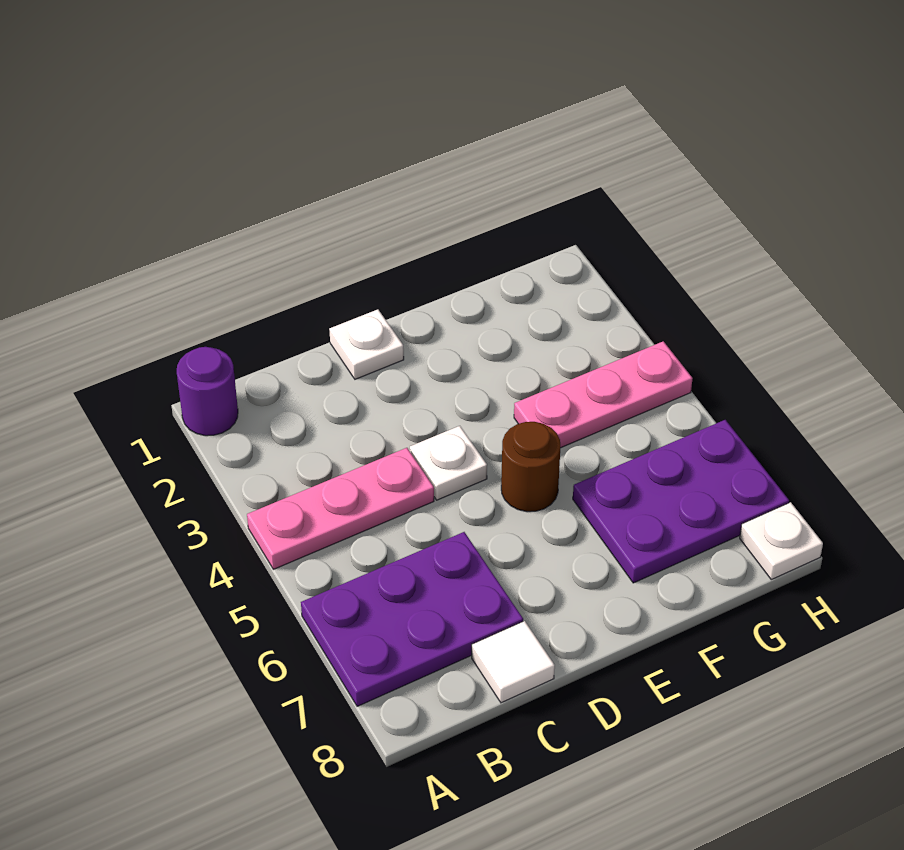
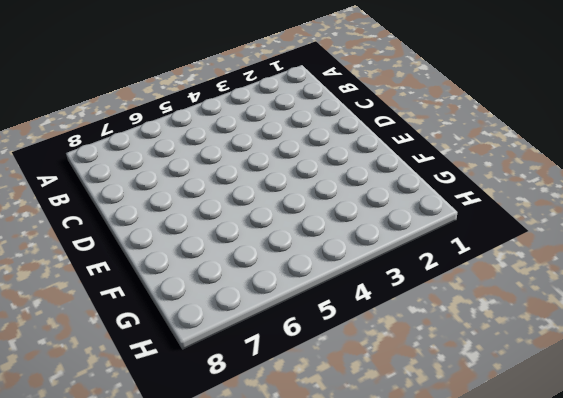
none -> purple 1x1 round brick [177,347,238,436]
none -> pink 1x3 plate [247,448,434,569]

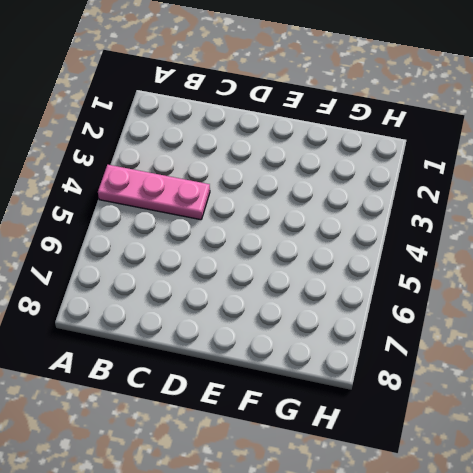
none -> purple 1x1 round brick [177,347,238,436]
none -> purple 2x3 plate [301,532,523,706]

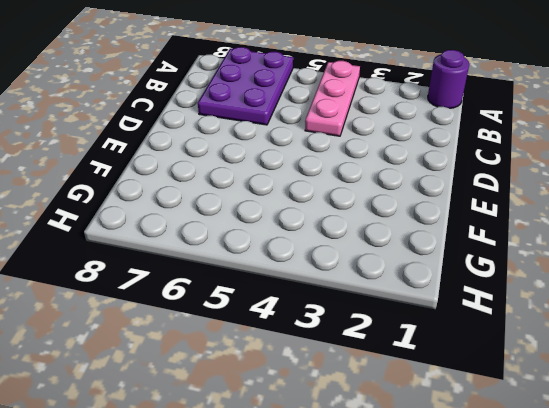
none -> white 1x1 tile [472,621,555,703]
none -> white 1x1 plate [329,309,404,379]

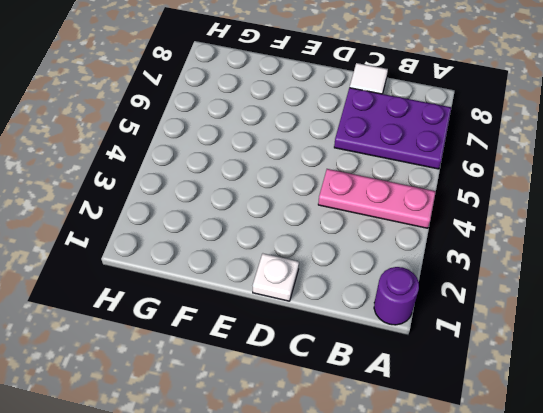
none -> white 1x1 plate [410,426,487,500]
none -> brown 1x1 round brick [501,422,560,512]

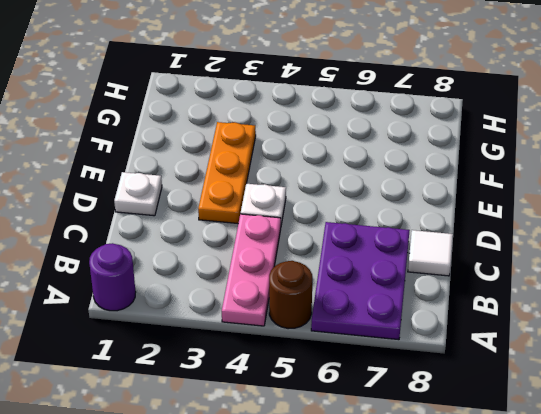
brown 1x1 round brick [269,261,312,329] -> brown 1x1 round brick moved to [501,422,560,512]
orange 1x3 plate [198,122,256,223] -> none
none -> pink 1x3 plate [514,341,693,448]
none -> purple 2x3 plate [573,420,789,583]

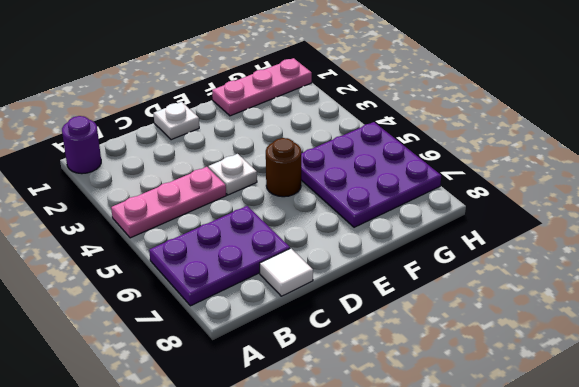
pink 1x3 plate [212,58,312,116] -> pink 1x3 plate moved to [514,341,693,448]
purple 3x3 plate [301,122,441,227] -> purple 2x3 plate [573,420,789,583]
none -> white 1x1 plate [740,502,823,580]

